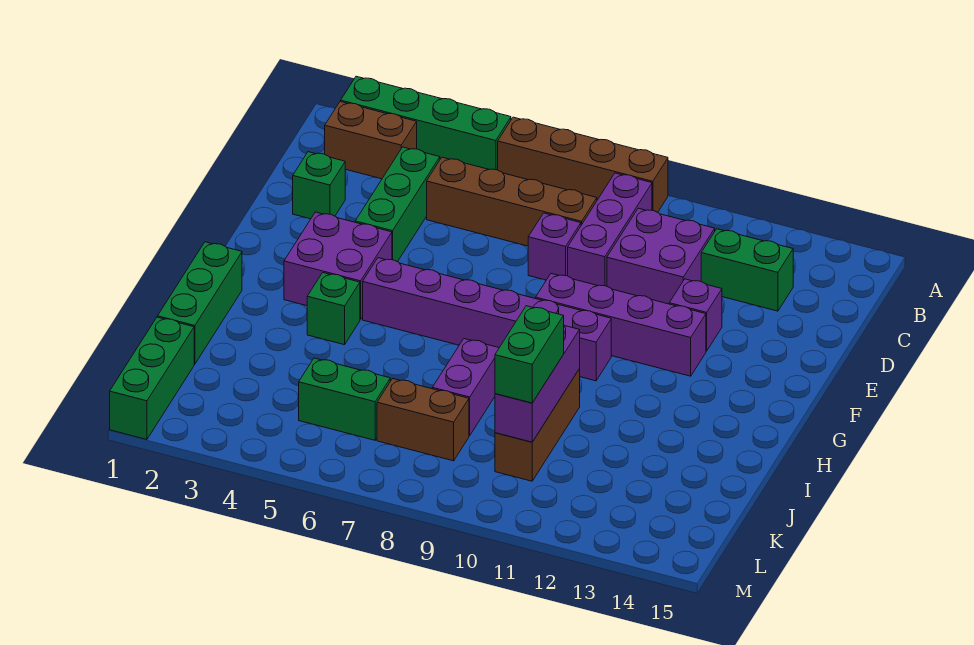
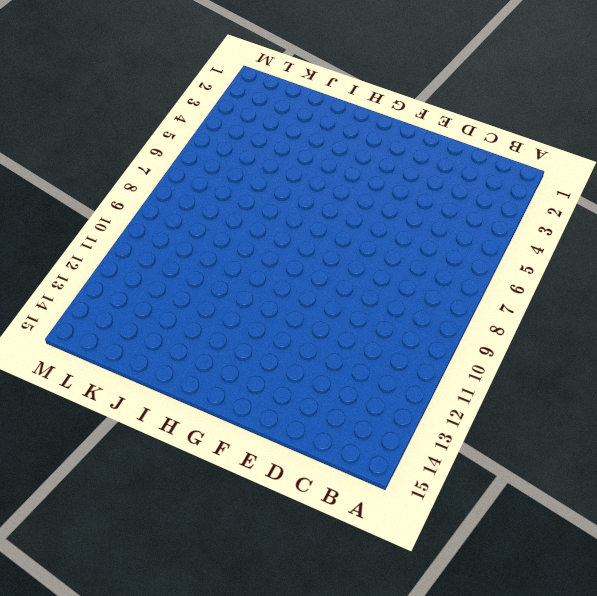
none -> green 1x4 brick [341,76,511,170]
none -> brown 1x4 brick [498,117,668,212]
none -> brown 1x2 brick [325,101,417,179]

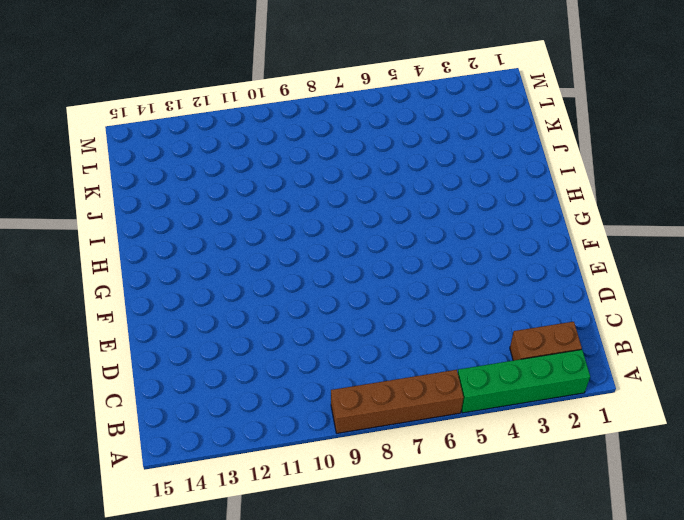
none -> purple 1x3 brick [568,173,652,286]
none -> green 1x3 brick [355,147,440,262]
none -> brown 1x4 brick [427,157,597,246]

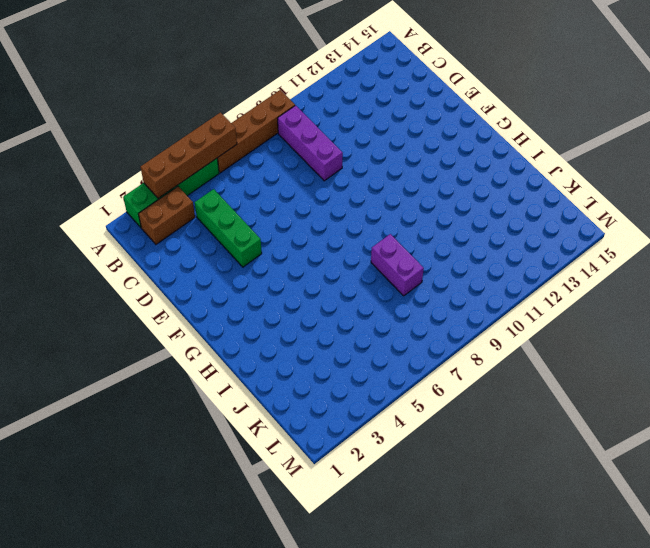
brown 1x4 brick [141,113,237,198] -> brown 1x4 brick moved to [427,157,597,246]
none -> purple 2x2 brick [607,208,715,304]
none -> green 1x2 brick [701,229,793,311]
none -> green 1x1 brick [293,152,345,219]

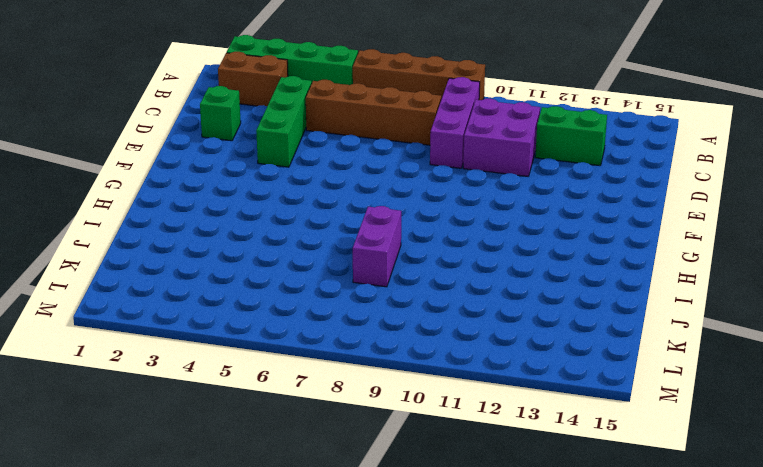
none -> purple 1x1 brick [528,213,581,280]
none -> purple 1x1 brick [669,279,722,351]
none -> purple 2x2 brick [284,212,392,320]

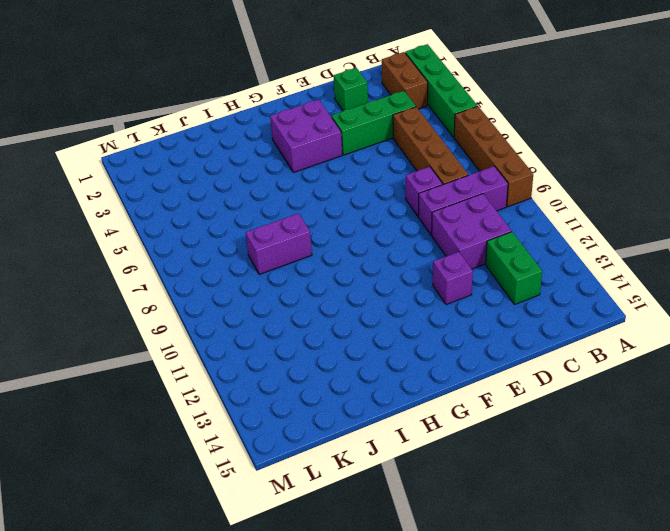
none -> purple 1x4 brick [536,274,706,376]
none -> purple 1x6 brick [363,258,611,381]
none -> green 1x3 brick [158,242,242,364]

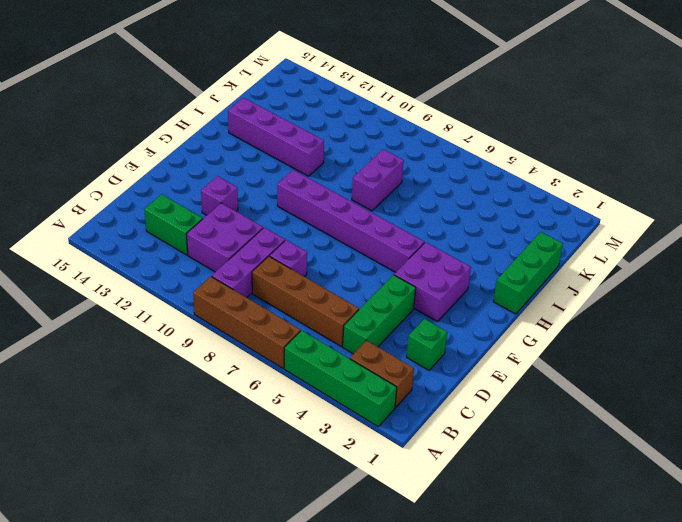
purple 1x4 brick [228,98,324,176] -> purple 1x4 brick moved to [536,274,706,376]
none -> green 1x1 brick [307,273,360,345]
none -> brown 1x3 brick [495,369,580,481]
none -> green 1x3 brick [110,317,194,440]

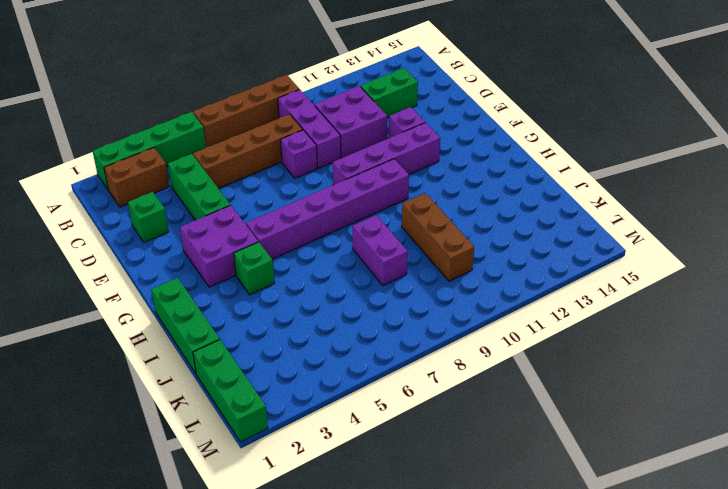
none -> green 1x2 brick [299,358,390,440]
none -> brown 1x2 brick [377,379,469,461]
none -> purple 1x3 brick [495,326,580,442]

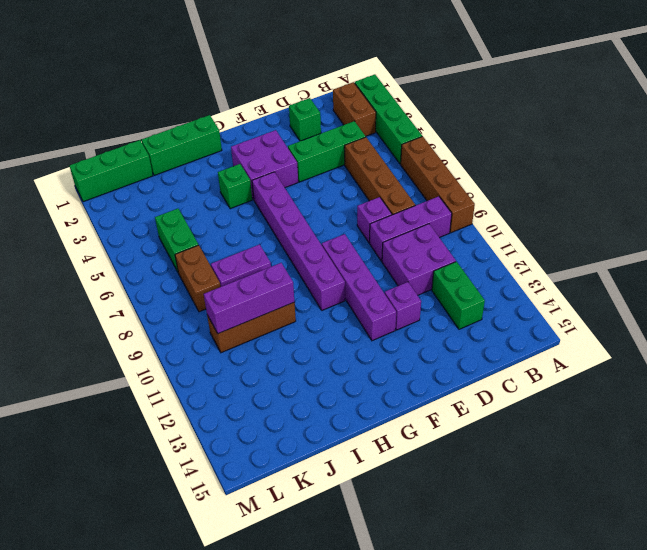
none -> green 1x2 brick [495,306,564,403]

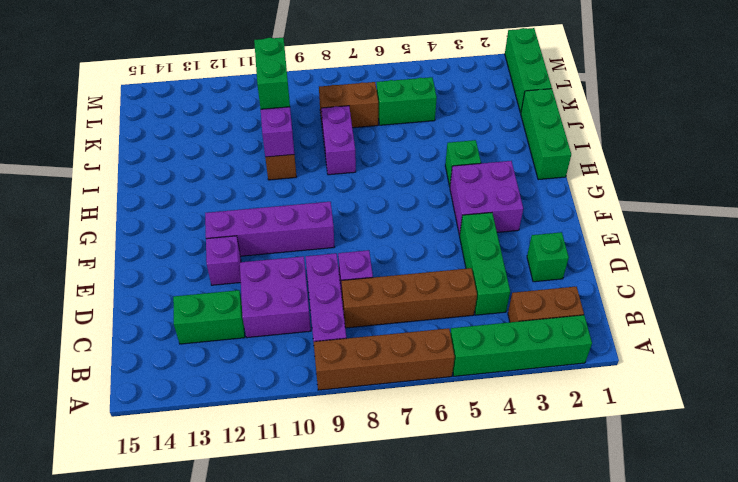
none -> purple 1x6 brick [363,258,611,381]

